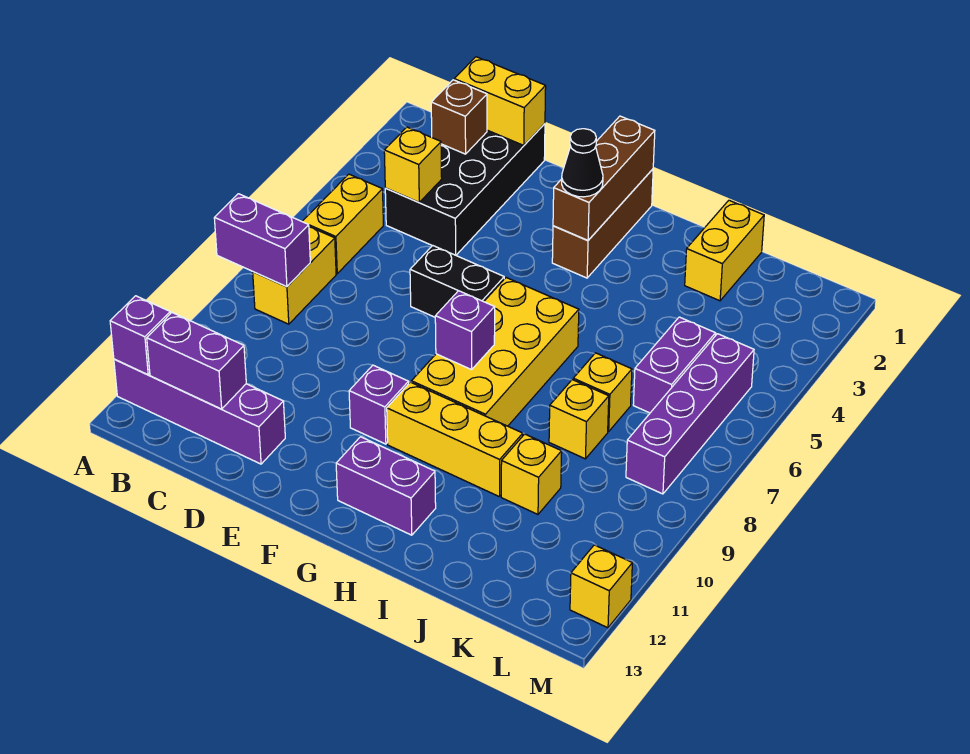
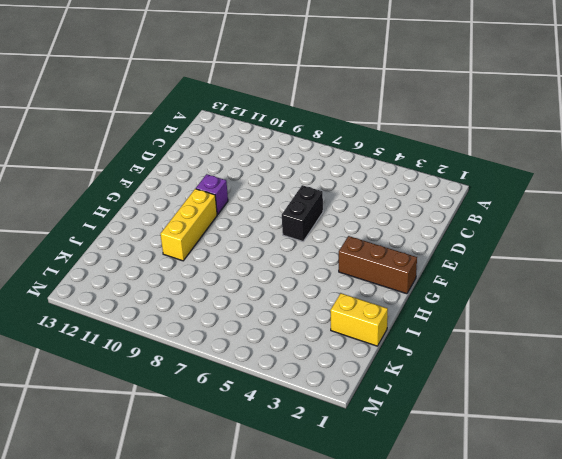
none -> purple 1x4 brick [114,359,285,464]
none -> yellow 1x2 brick [302,174,383,274]
none -> yellow 1x2 brick [253,227,336,324]

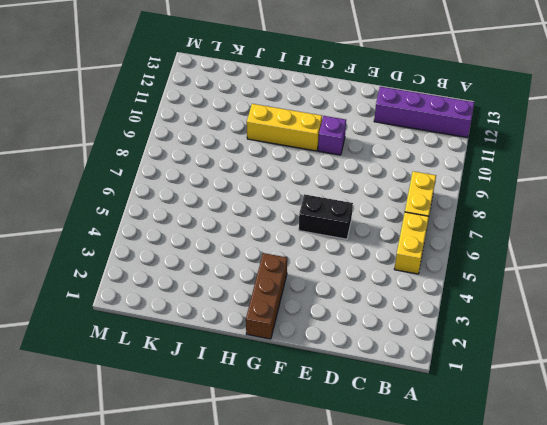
none -> black 2x4 brick [385,124,545,255]
none -> yellow 2x4 brick [411,278,579,426]
none -> purple 1x2 brick [336,437,436,535]

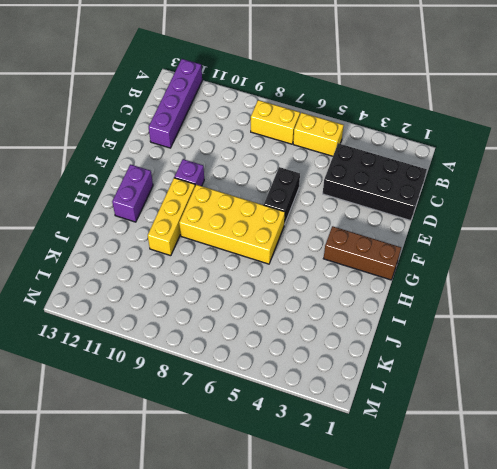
none -> yellow 1x2 brick [685,200,764,301]
none -> yellow 1x1 brick [573,353,632,432]
none -> yellow 1x1 brick [549,380,609,459]

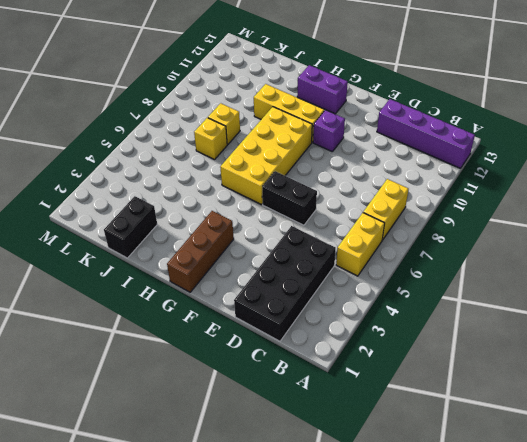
black 1x2 brick [104,196,157,258] -> yellow 1x2 brick [685,200,764,301]
none -> yellow 1x1 brick [501,434,562,514]
none -> purple 1x2 brick [633,317,716,413]
none -> purple 1x4 brick [626,334,754,494]

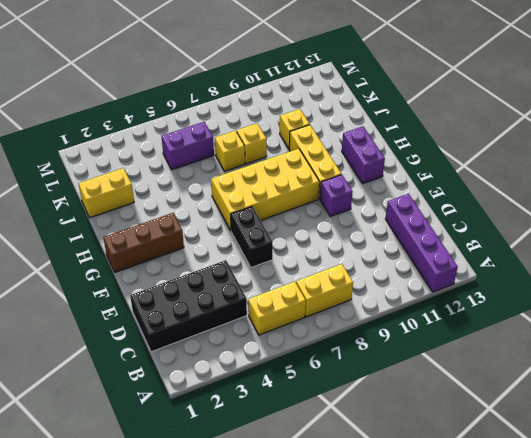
none -> purple 1x4 brick [626,334,754,494]
none -> yellow 1x1 brick [570,545,632,628]
none -> purple 1x2 brick [214,194,310,287]

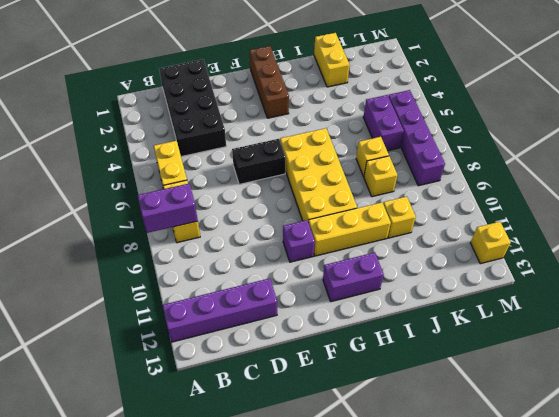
none -> purple 1x1 brick [110,296,170,375]
none -> purple 1x2 brick [147,313,246,409]
none -> yellow 1x2 brick [454,57,546,145]

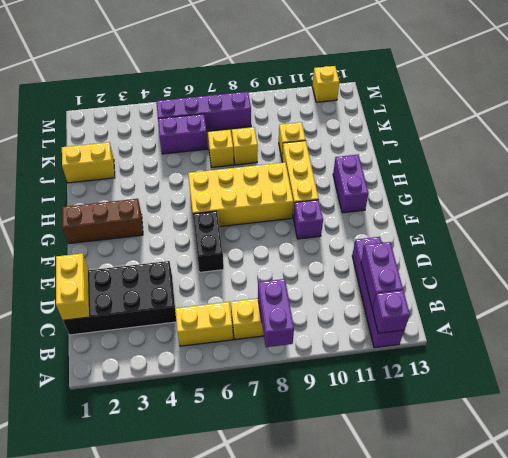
none -> brown 1x1 brick [431,80,487,154]
none -> yellow 1x1 brick [384,127,442,202]
none -> brown 1x3 brick [553,116,655,240]

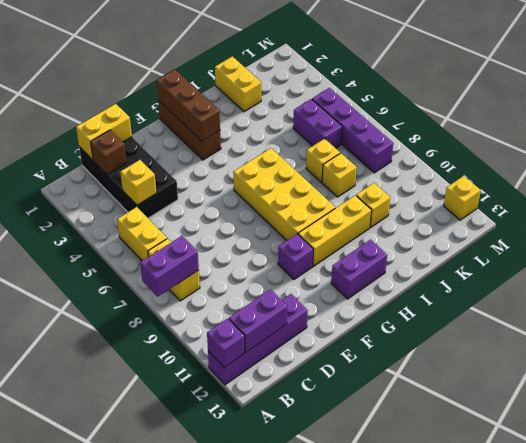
none -> black 1x2 brick [410,246,504,317]
none -> purple 1x1 brick [435,291,495,370]
none -> black 1x1 cone [562,129,603,197]

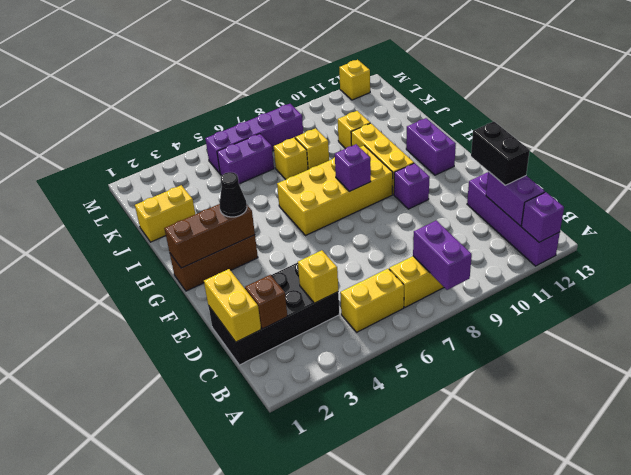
black 1x2 brick [471,121,530,185] -> black 1x2 brick moved to [410,246,504,317]

